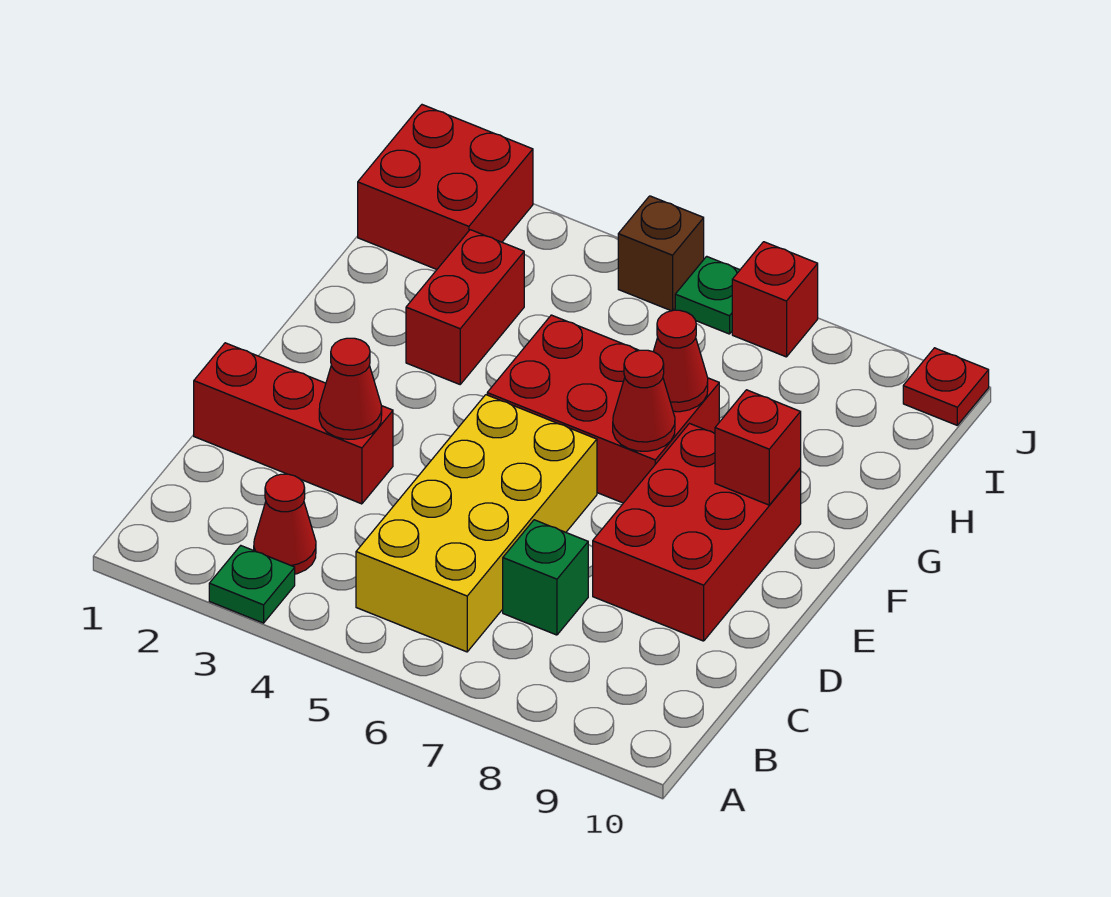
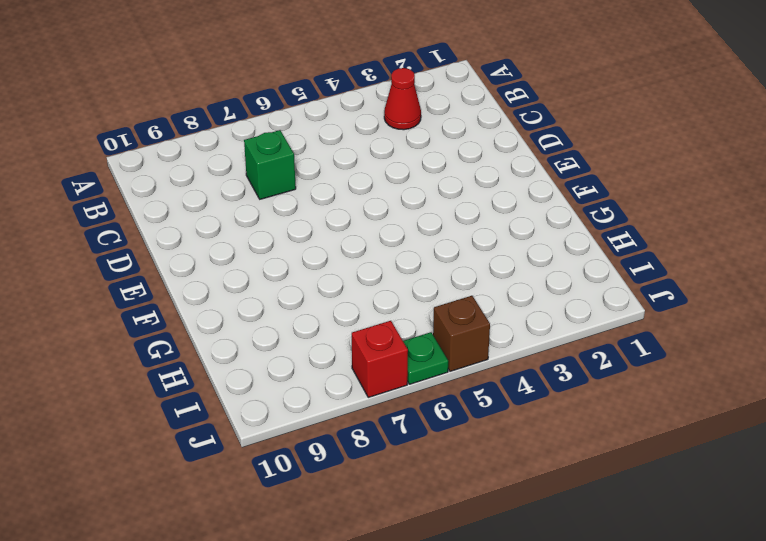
none -> green 1x1 plate [209,546,295,623]
none -> yellow 2x4 brick [356,395,597,652]
none -> red 1x3 brick [194,343,393,504]

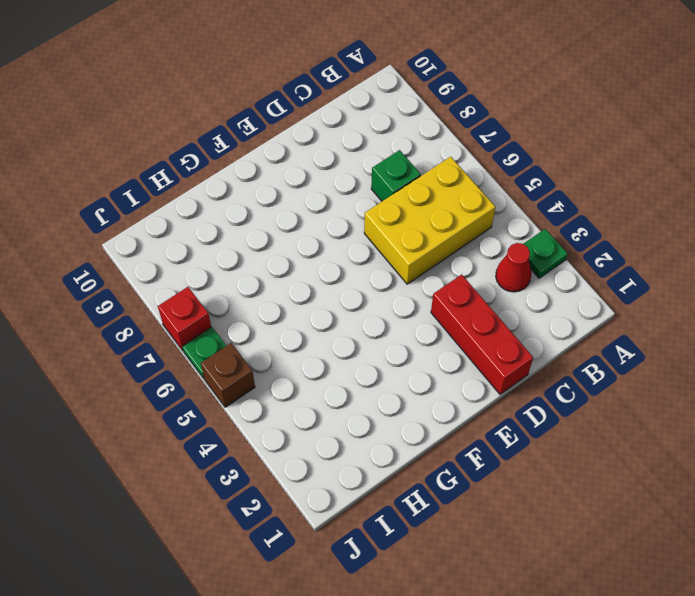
yellow 2x3 brick [364,157,495,284] -> yellow 2x4 brick [356,395,597,652]
none -> red 2x3 brick [593,424,801,641]
none -> red 2x3 brick [487,315,719,503]
none -> red 1x2 brick [406,230,524,384]

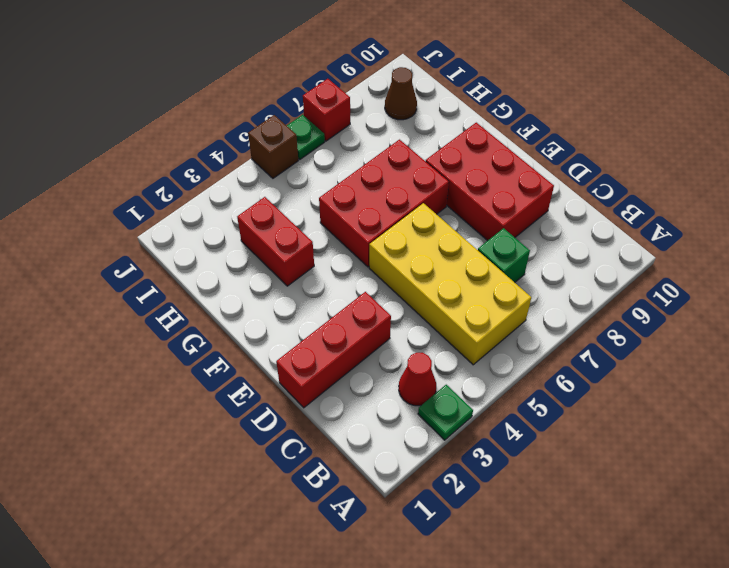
brown 1x1 cone [385,67,417,120] -> none
none -> red 2x2 brick [358,105,533,269]
none -> red 1x1 plate [903,348,989,425]
none -> red 1x1 cone [319,338,382,439]

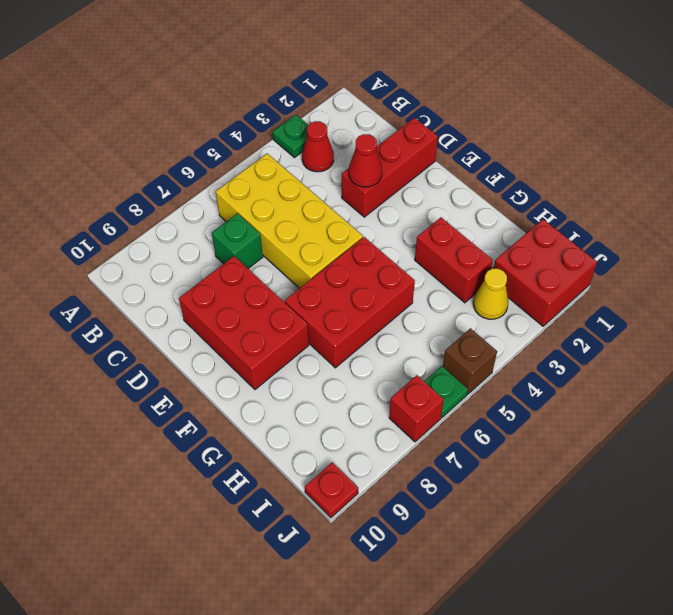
yellow 1x1 cone [473,268,508,319] -> none
none -> red 1x1 cone [613,350,675,451]
none -> red 1x1 brick [715,390,801,505]
none -> red 1x1 cone [653,310,708,412]

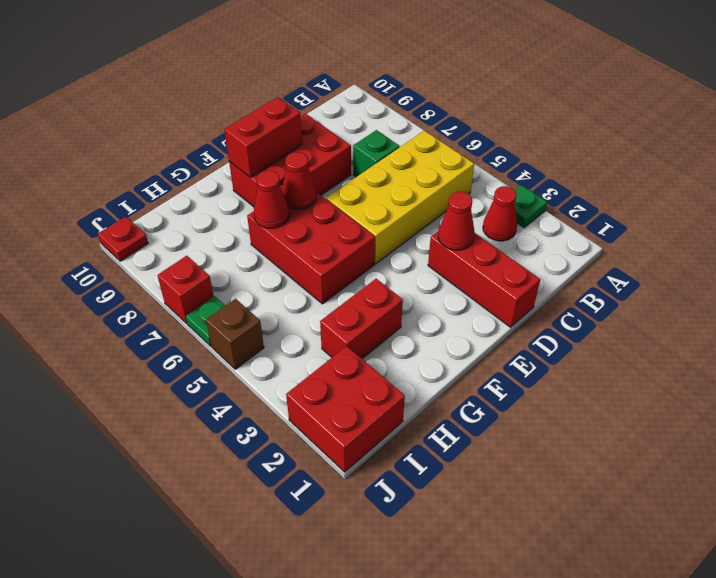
red 1x2 brick [224,97,302,177] -> red 1x1 brick [715,390,801,505]

